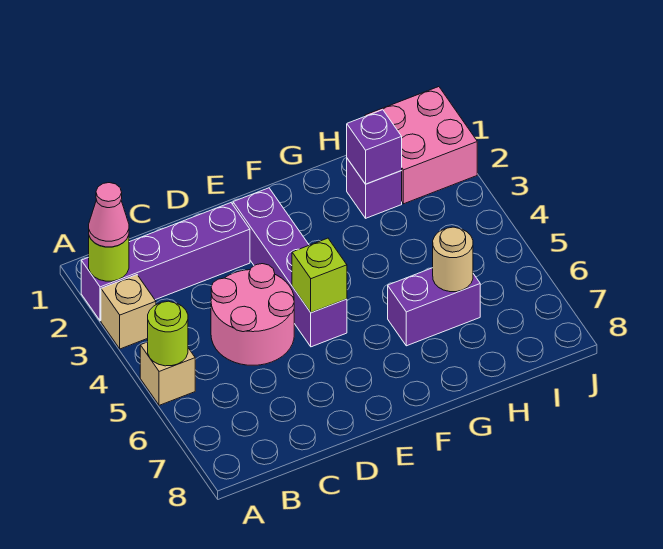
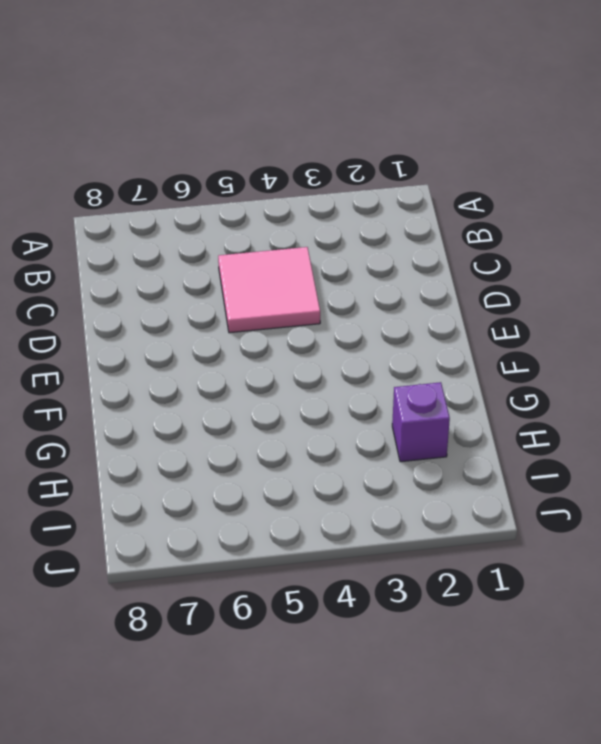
pink 2x2 tile [218,247,320,333] -> pink 2x2 round brick [211,264,294,365]
none -> purple 1x4 brick [81,203,250,321]
none -> tan 1x1 brick [101,275,156,349]
none -> tan 1x1 brick [140,342,195,405]

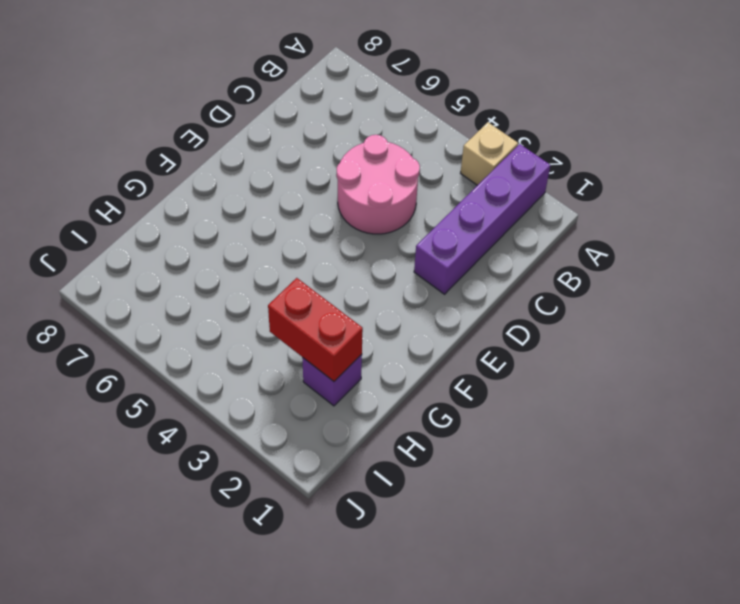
red 1x2 brick [268,278,363,381] -> purple 1x1 brick [347,110,402,184]
none -> tan 1x1 brick [140,342,195,405]
none -> purple 1x4 brick [233,188,347,347]
none -> purple 1x2 brick [388,268,480,346]

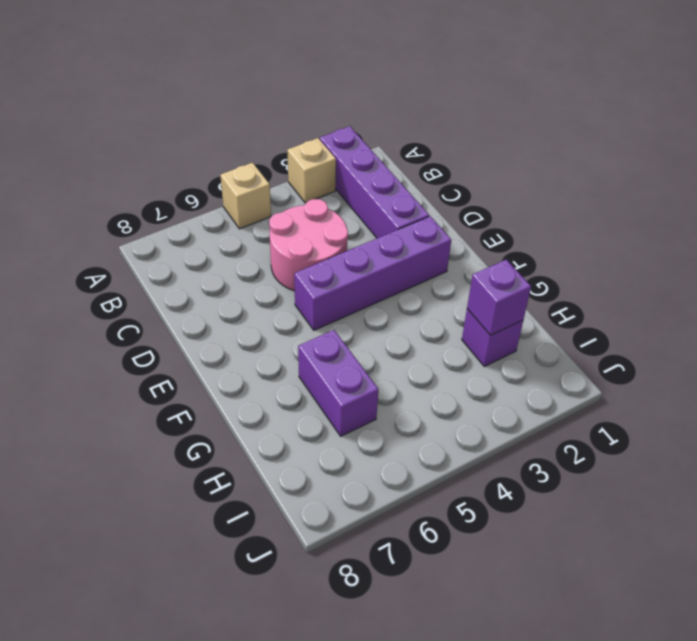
none -> pink 2x2 brick [365,87,477,204]
none -> lime 1x1 round brick [89,235,129,281]
none -> lime 1x1 round brick [148,301,188,366]

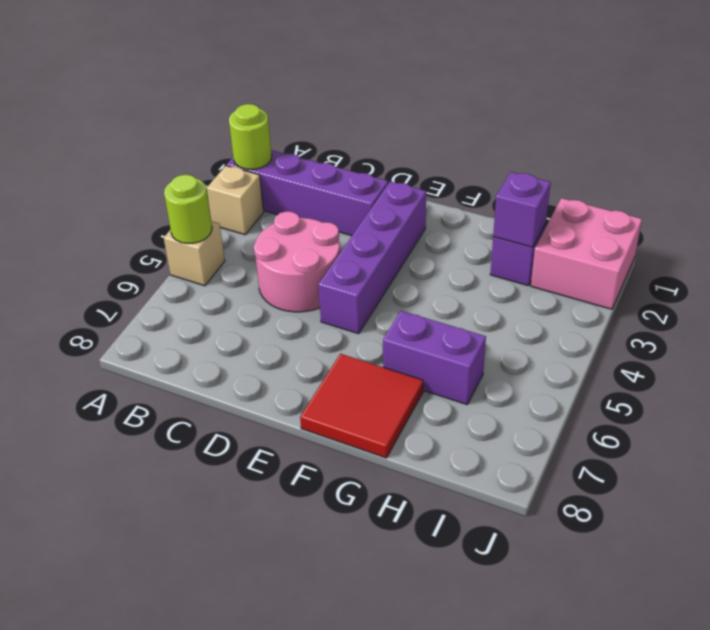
red 2x2 tile [300,354,423,458] -> none
none -> lime 1x1 brick [292,238,347,312]
none -> tan 1x1 round brick [433,227,473,292]
none -> pink 1x1 cone [89,183,129,247]

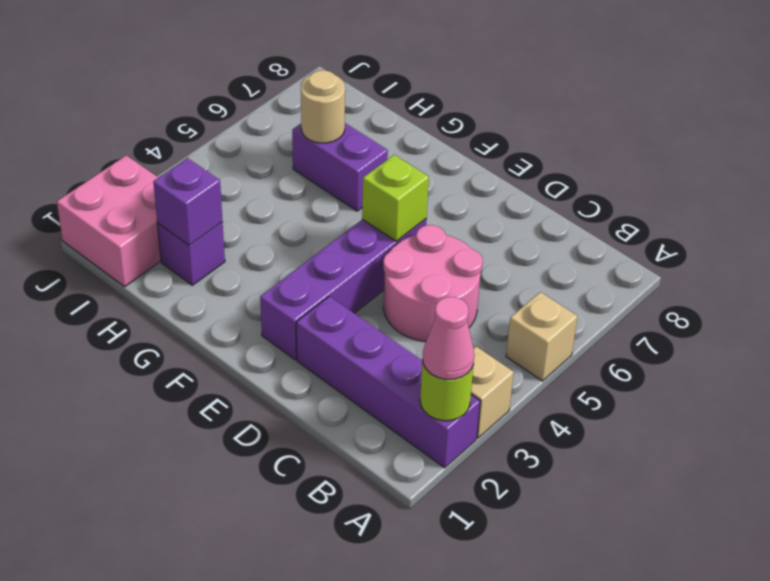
none -> lime 1x1 round brick [148,301,188,366]

